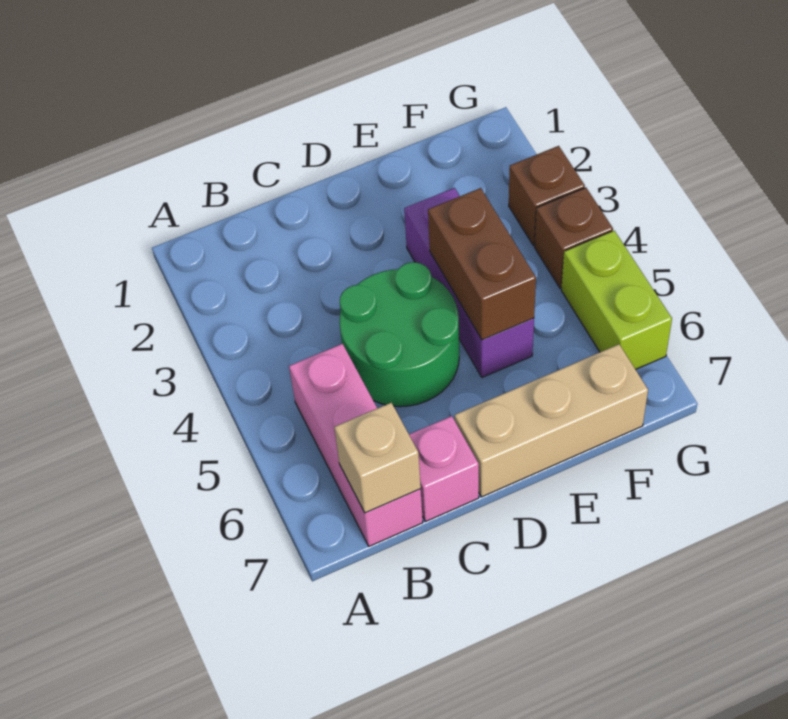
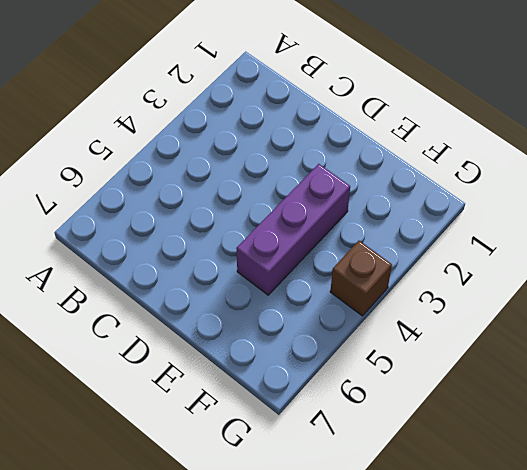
none -> pink 1x3 brick [289,344,423,546]
none -> green 2x2 round brick [340,262,459,407]

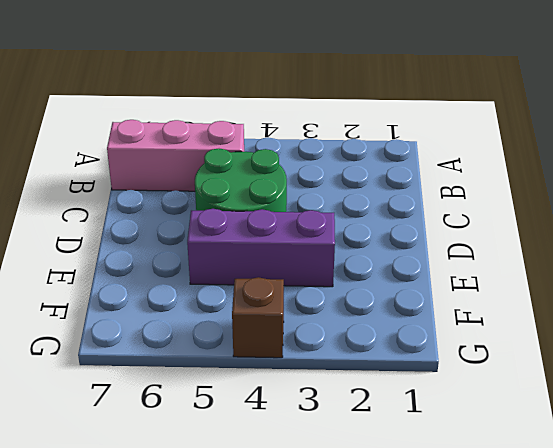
none -> pink 1x1 brick [409,416,479,522]
none -> tan 1x3 brick [455,344,648,497]

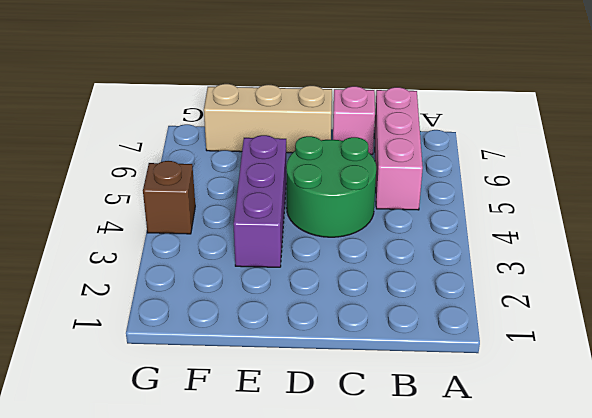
none -> brown 1x1 brick [509,146,585,246]
none -> lime 1x2 brick [561,231,672,370]

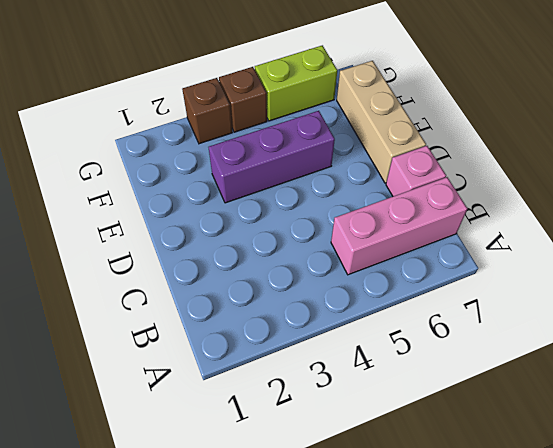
none -> green 2x2 round brick [340,262,459,407]
none -> tan 1x1 brick [334,403,421,513]

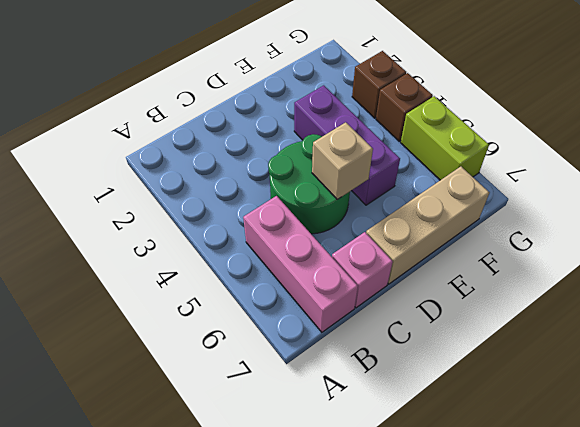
tan 1x1 brick [312,122,373,199] -> tan 1x1 brick moved to [334,403,421,513]
none -> brown 1x2 brick [428,188,536,340]

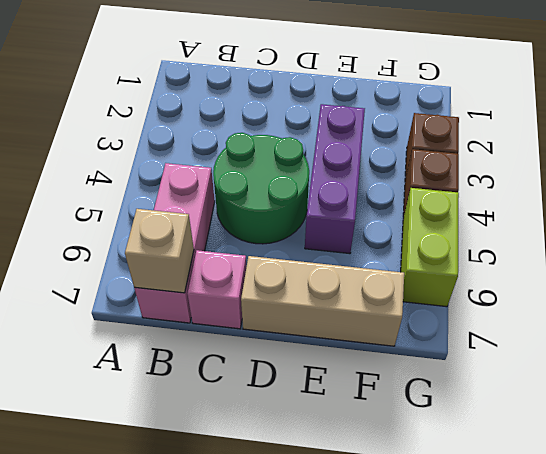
none -> brown 1x2 brick [428,188,536,340]

